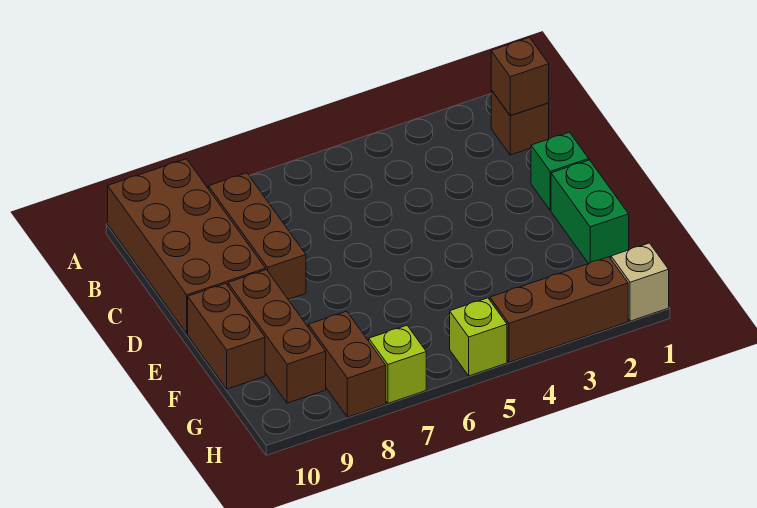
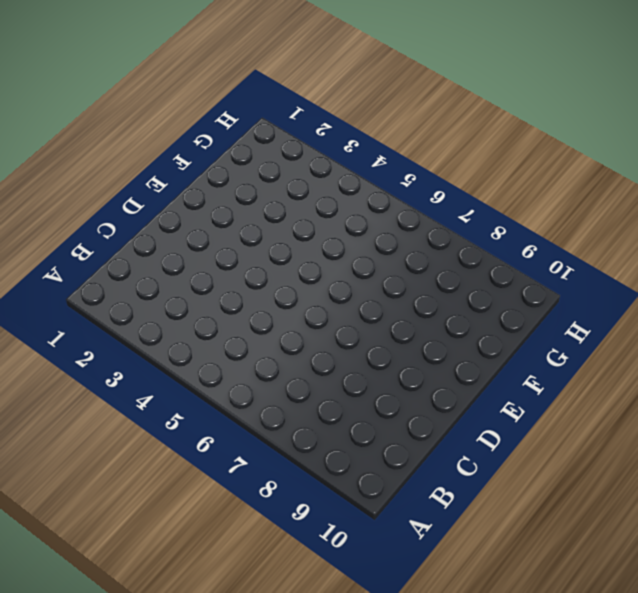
none -> brown 2x4 brick [108,159,266,334]
none -> brown 1x1 brick [491,90,549,155]
none -> brown 1x3 brick [208,173,306,299]

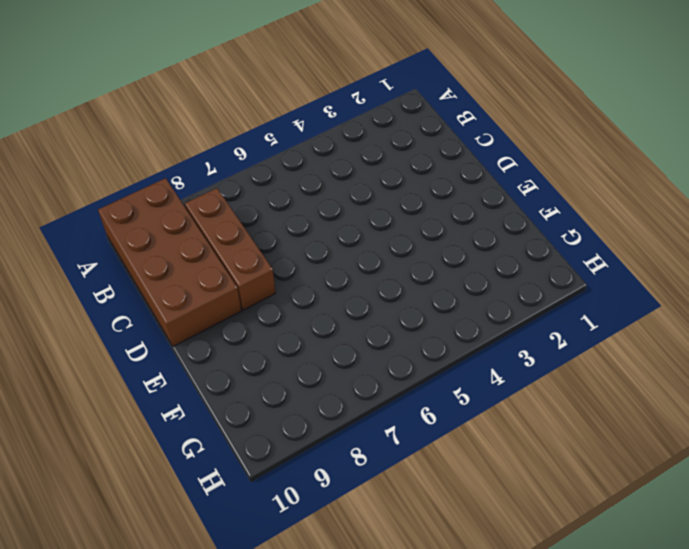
none -> brown 1x1 brick [491,90,549,155]
none -> green 1x1 brick [531,132,589,210]
none -> green 1x2 brick [551,160,629,264]

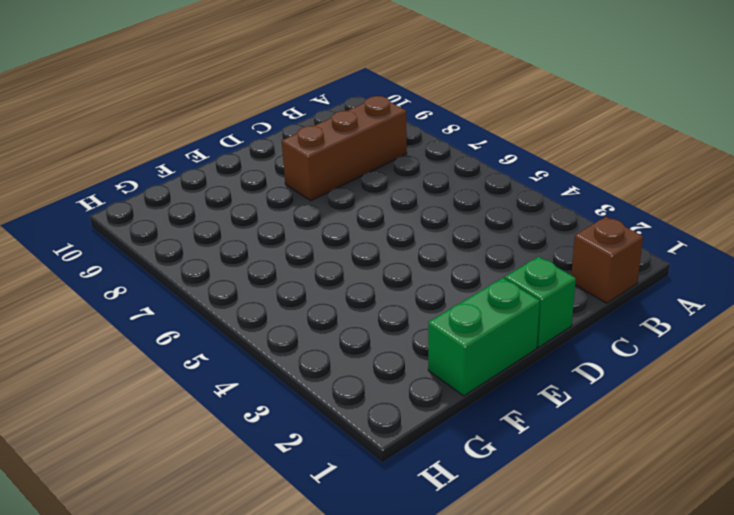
none -> brown 2x4 brick [108,159,266,334]
none -> brown 1x3 brick [228,270,326,403]
none -> brown 1x2 brick [188,283,265,389]

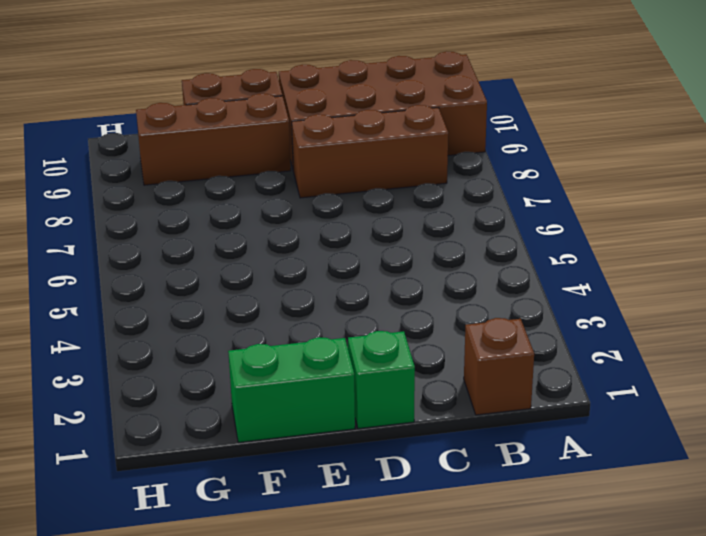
none -> brown 1x2 brick [308,311,386,417]
none -> tan 1x1 brick [611,243,669,321]
none -> brown 1x3 brick [490,257,628,362]

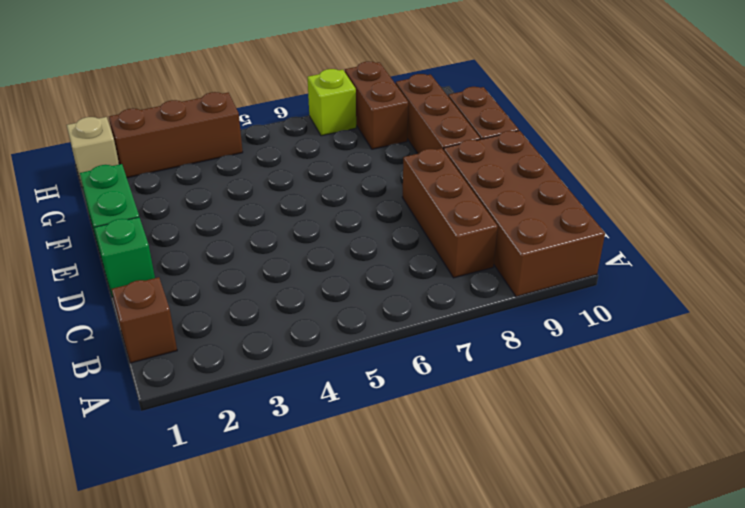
none -> lime 1x1 brick [450,298,507,376]
none -> brown 1x1 brick [491,38,549,116]

